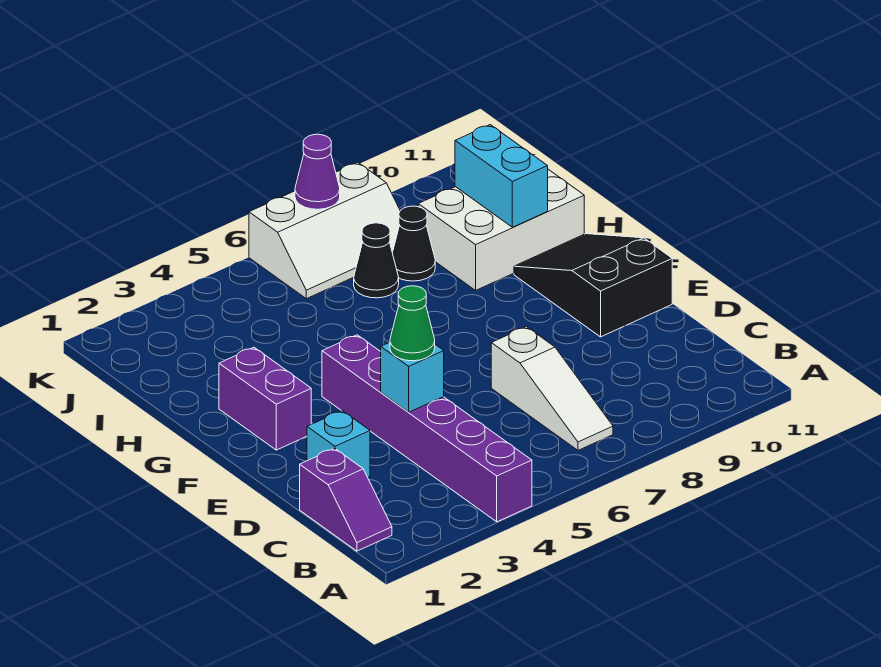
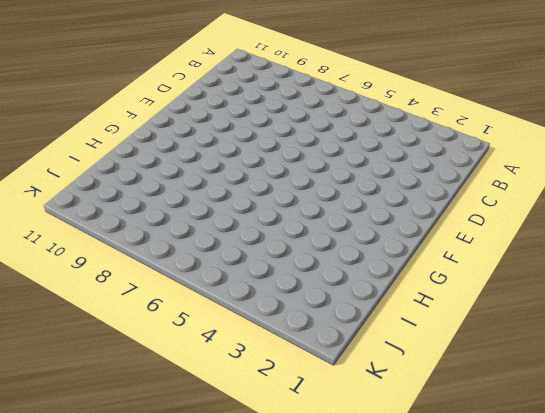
none -> purple 1x6 brick [322,335,532,522]
none -> purple 1x2 slope [300,448,392,551]
none -> white 1x3 slope [491,327,613,450]

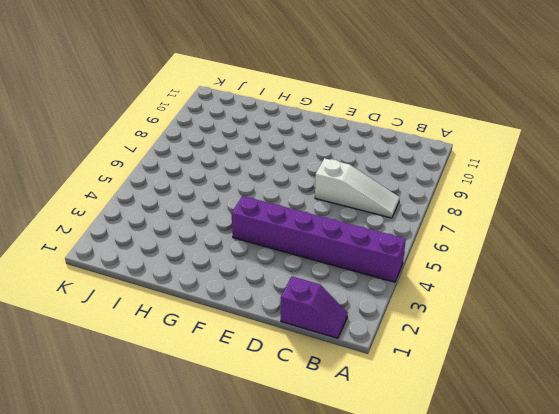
none -> cyan 1x1 brick [307,411,370,477]
none -> black 2x3 slope [514,234,672,337]
none -> purple 1x2 brick [219,348,311,450]

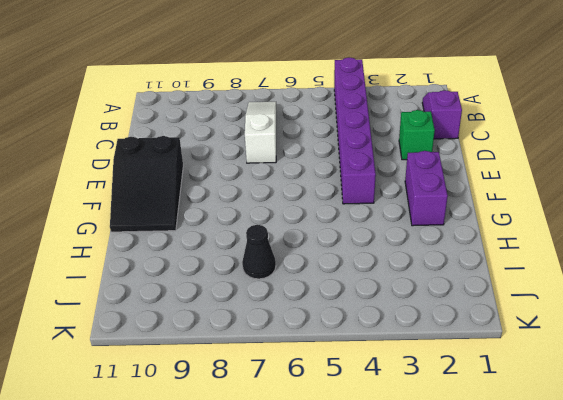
green 1x1 brick [399,110,435,160] -> cyan 1x1 brick [307,411,370,477]
none -> white 2x3 brick [418,169,584,290]
none -> black 1x1 cone [392,206,435,281]
none -> white 2x3 slope [249,162,400,299]

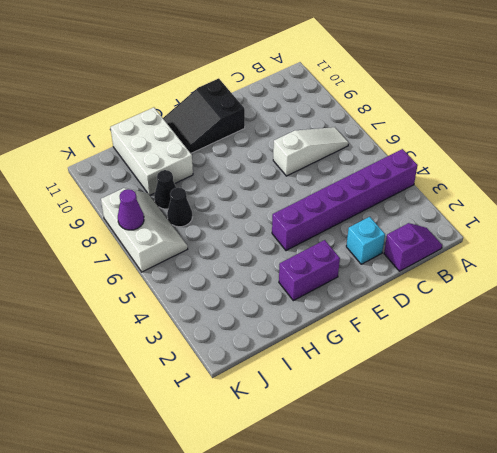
none -> cyan 1x1 brick [381,343,444,412]
none -> cyan 1x2 brick [455,125,548,227]
none -> green 1x1 cone [390,286,435,361]

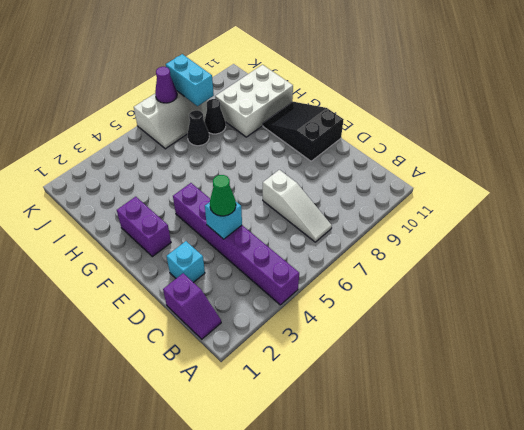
cyan 1x2 brick [166,54,214,106] -> cyan 1x2 brick moved to [455,125,548,227]

